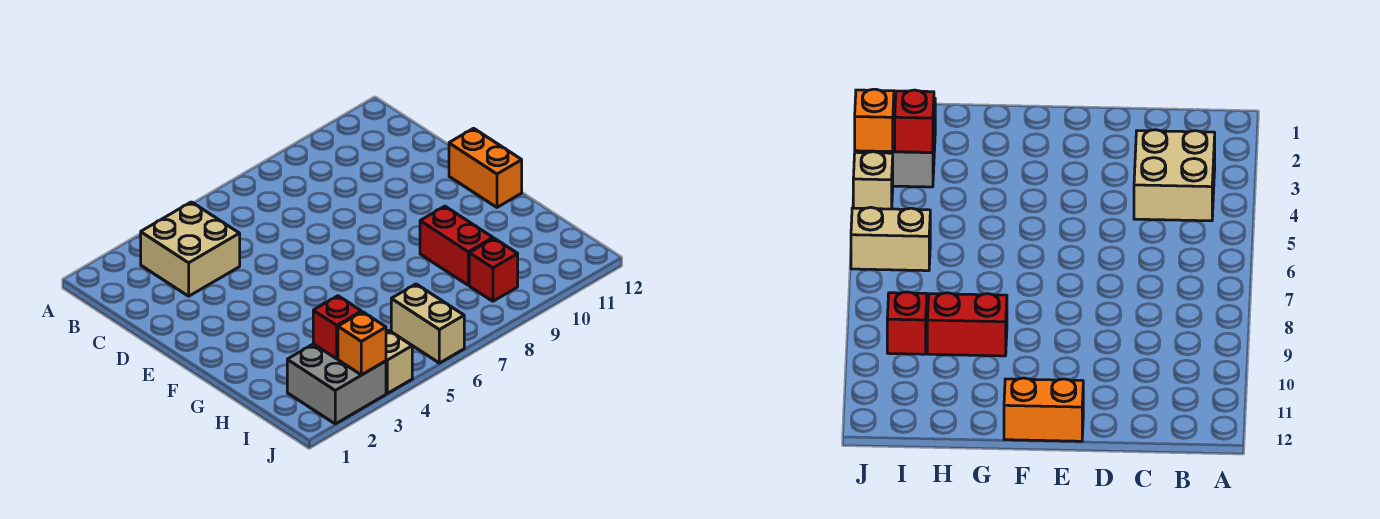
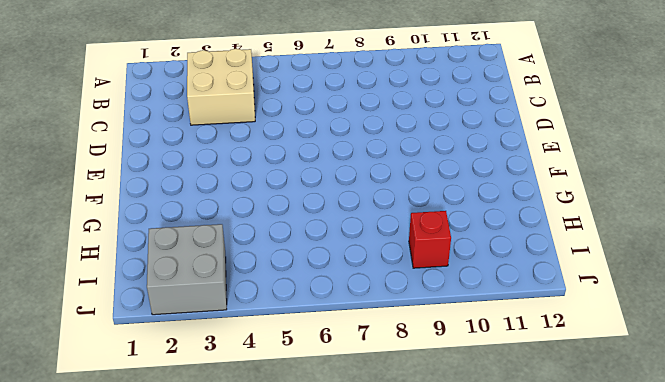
none -> orange 1x2 brick [449,128,522,207]
none -> red 1x2 brick [420,206,493,285]

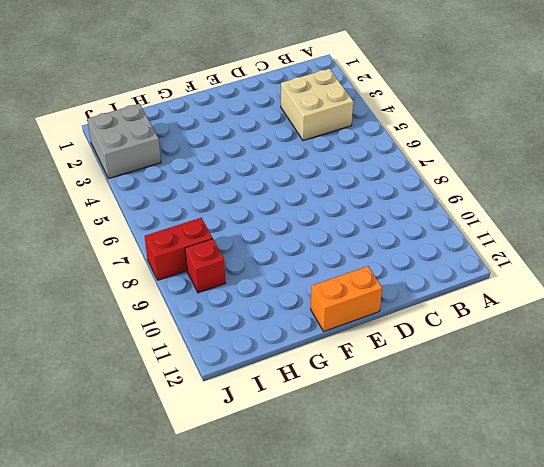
red 1x2 brick [145,218,213,280] -> red 1x2 brick moved to [420,206,493,285]
none -> tan 1x2 brick [391,284,464,363]
none -> tan 1x1 brick [386,331,412,393]

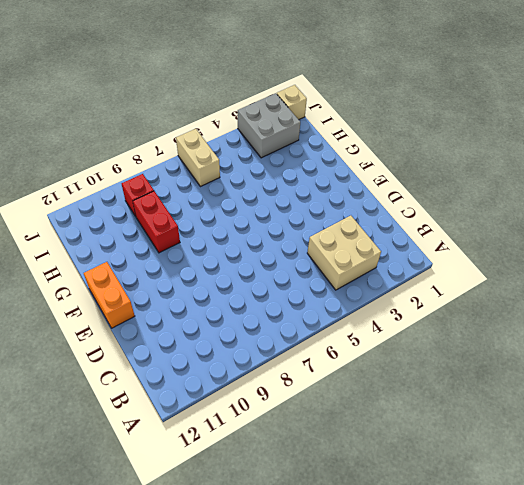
tan 1x1 brick [277,85,307,120] -> tan 1x1 brick moved to [386,331,412,393]
none -> red 1x1 brick [313,296,361,359]
none -> orange 1x1 brick [338,312,386,375]

